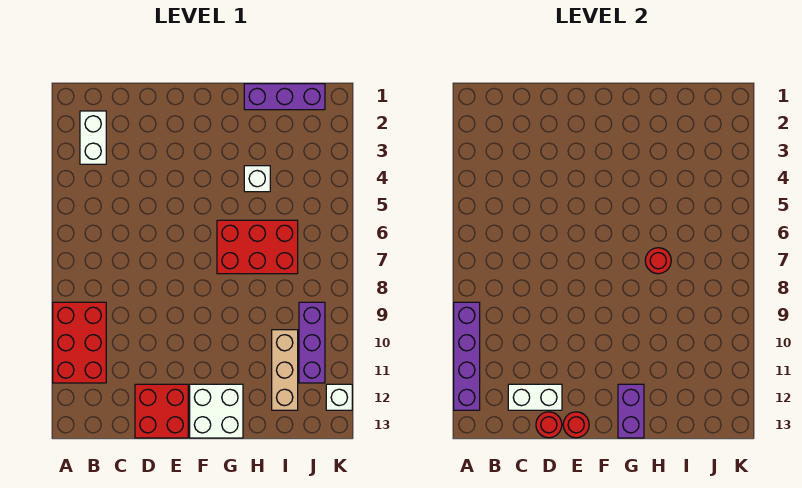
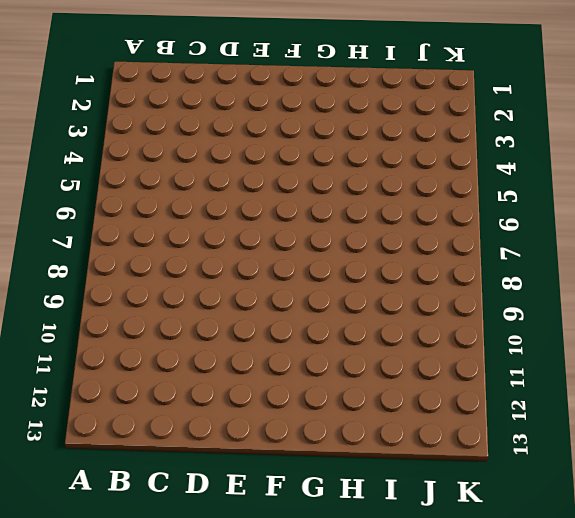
none -> red 2x3 brick [53,302,106,383]
none -> white 1x2 brick [80,111,106,164]
none -> red 2x2 brick [135,384,188,438]

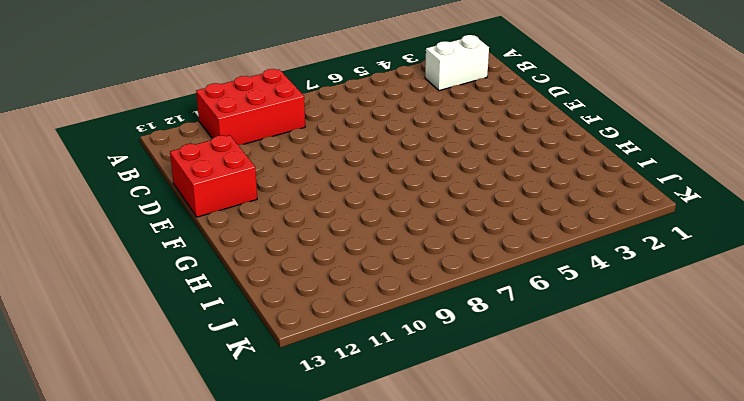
none -> white 2x2 brick [190,384,243,438]
none -> red 2x3 brick [217,220,298,274]
none -> purple 1x3 brick [244,84,325,110]

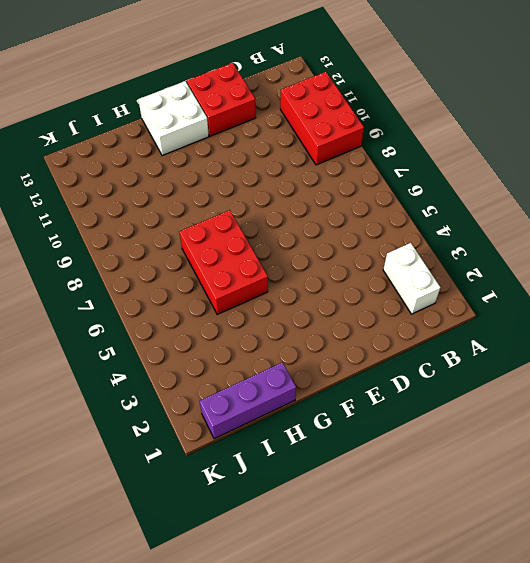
red 2x3 brick [180,210,268,314] -> red 2x3 brick turned to [217,220,298,274]
none -> white 1x1 brick [244,166,270,192]
none -> tan 1x3 brick [272,330,298,410]
none -> purple 1x3 brick [299,302,325,383]

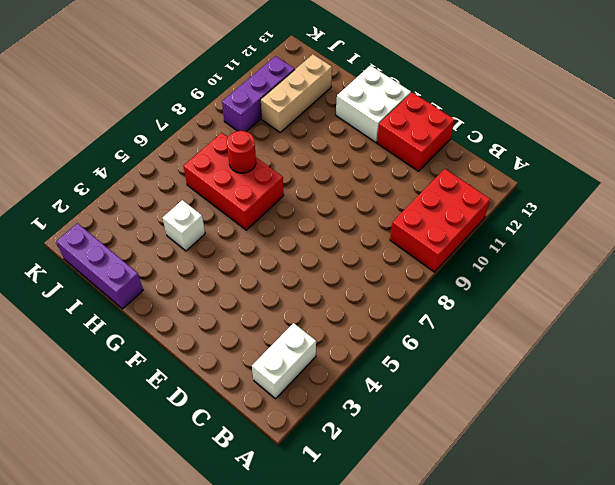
none -> white 1x1 brick [326,384,352,410]
none -> purple 1x4 brick [454,302,480,410]
none -> white 1x2 brick [508,384,562,410]

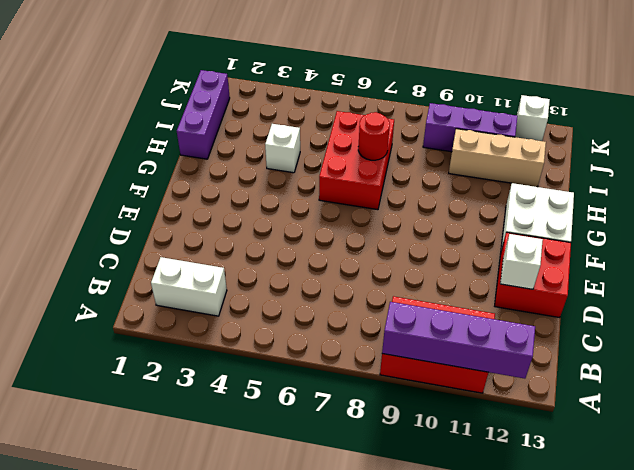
white 1x1 brick [500,234,543,289] -> white 1x2 brick [508,384,562,410]
none -> red 1x1 round brick [536,412,562,438]
none -> red 1x1 round brick [563,412,589,438]
none -> purple 1x2 brick [618,384,644,438]

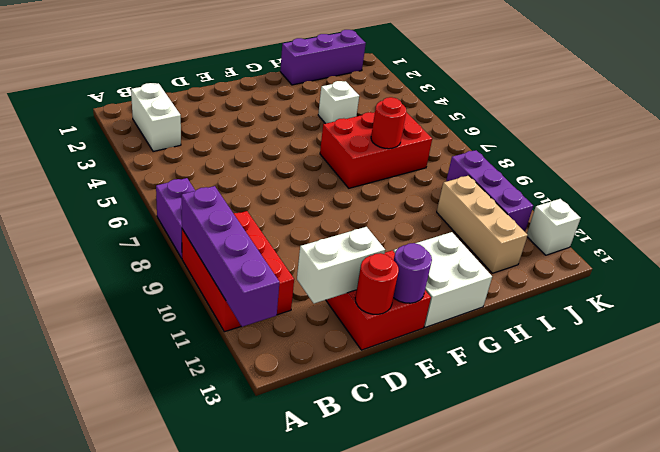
purple 1x2 brick [156,178,195,258] -> purple 1x2 brick moved to [618,384,644,438]
purple 1x1 round brick [393,243,432,303] -> red 1x1 round brick [563,412,589,438]

